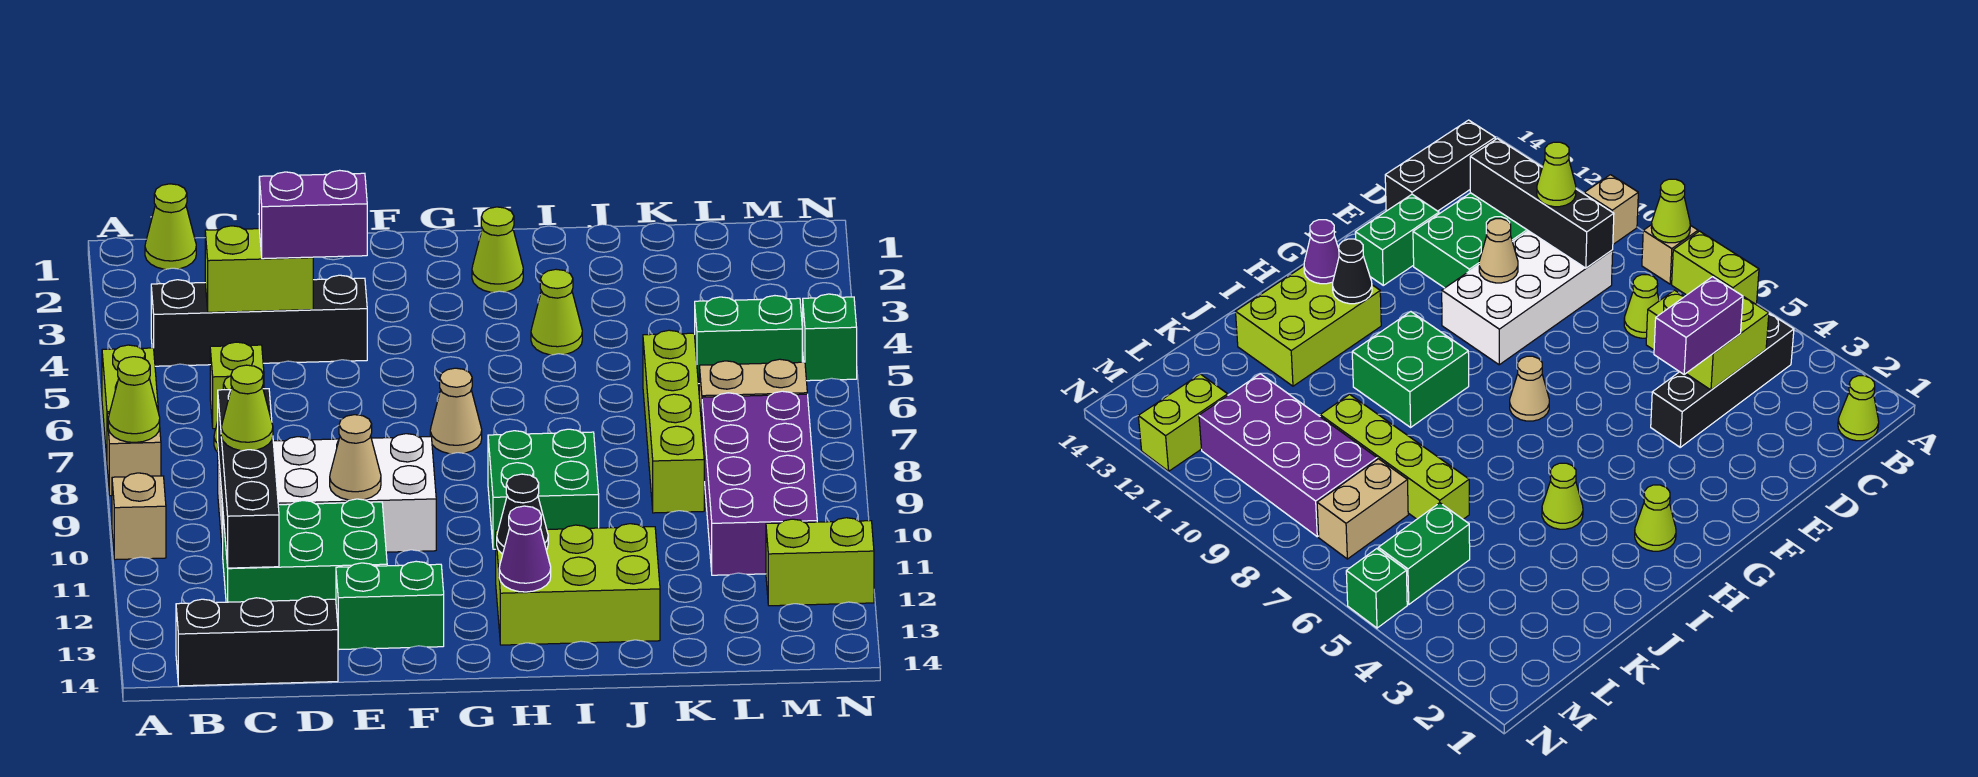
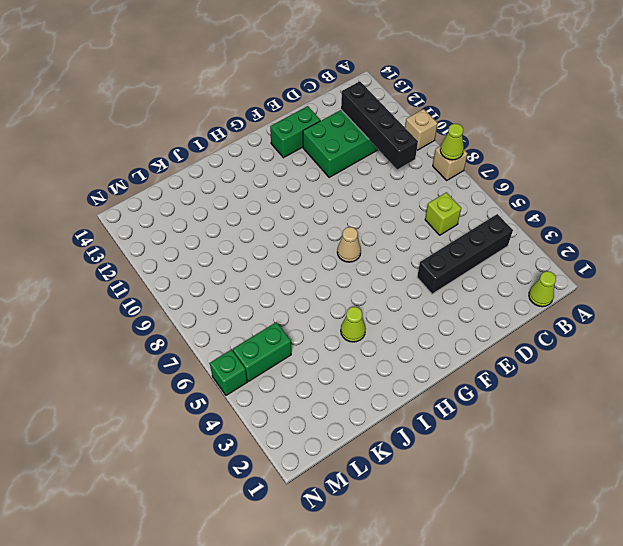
none -> lime 1x2 brick [102,345,158,458]
none -> black 1x3 brick [176,596,338,686]
none -> lime 1x1 cone [1624,275,1659,338]
none -> white 2x4 brick [218,434,436,555]

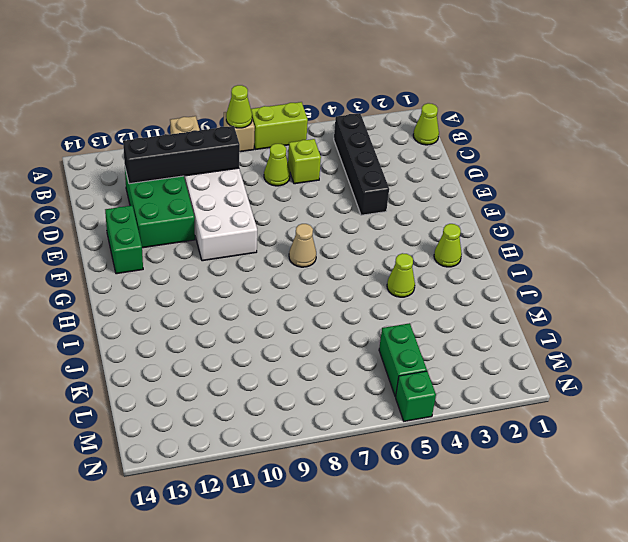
none -> black 1x3 brick [176,596,338,686]
none -> green 2x2 brick [488,429,599,549]
none -> lime 2x3 brick [496,524,660,645]
none -> lime 1x4 brick [643,330,704,513]

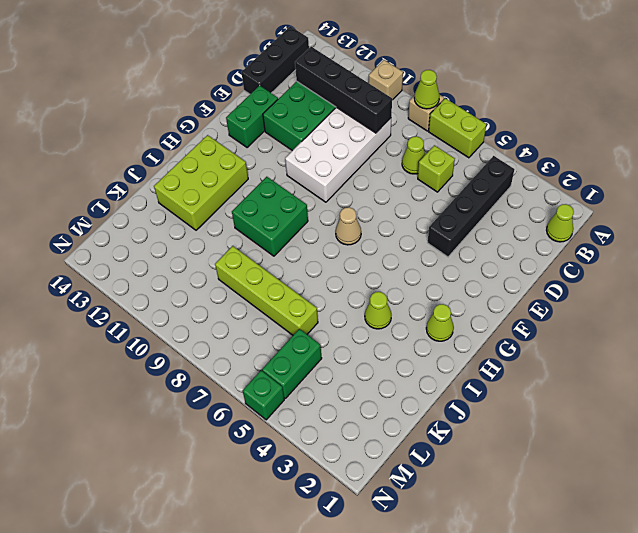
none -> tan 1x2 brick [699,359,807,424]
none -> purple 2x4 brick [702,391,817,575]
none -> lime 1x2 brick [766,518,874,606]
none -> lime 1x2 brick [205,226,313,312]

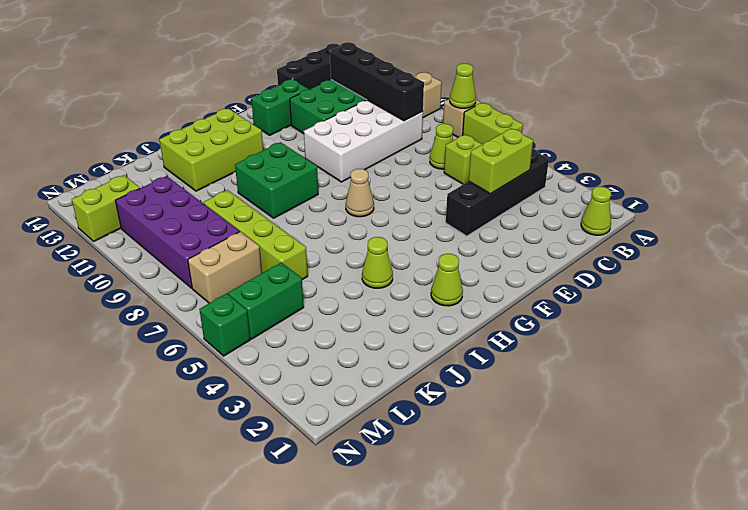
none -> tan 1x1 cone [330,415,381,500]
none -> black 1x1 cone [497,474,548,554]
none -> purple 1x1 cone [499,506,551,592]
none -> lime 1x1 cone [221,365,273,451]

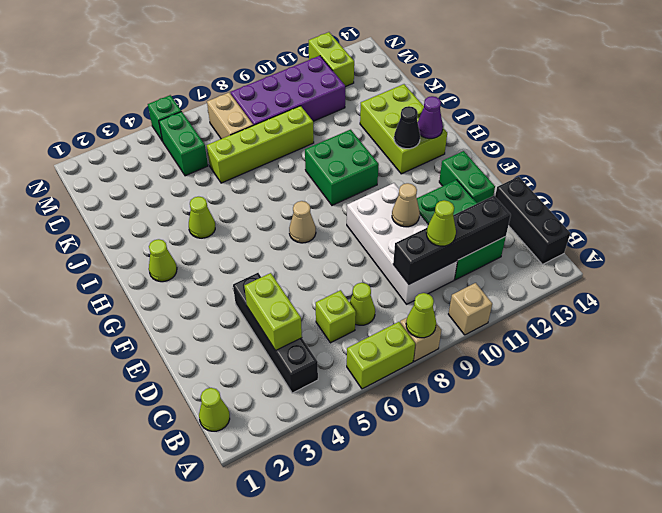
none -> purple 1x2 brick [259,170,367,259]

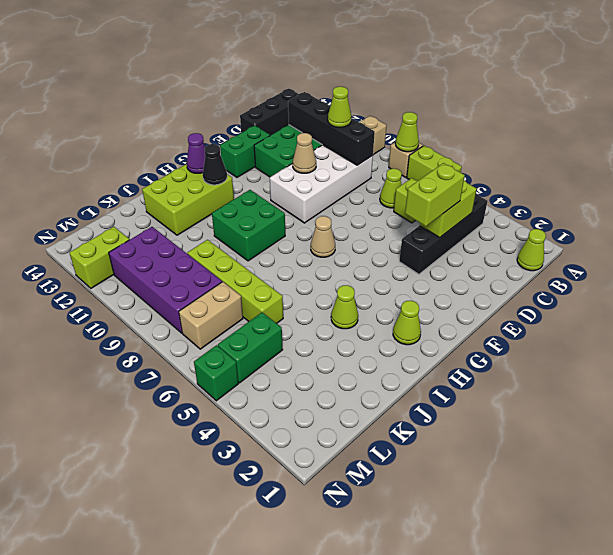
lime 1x2 brick [405,163,465,226] -> purple 1x2 brick [259,170,367,259]

